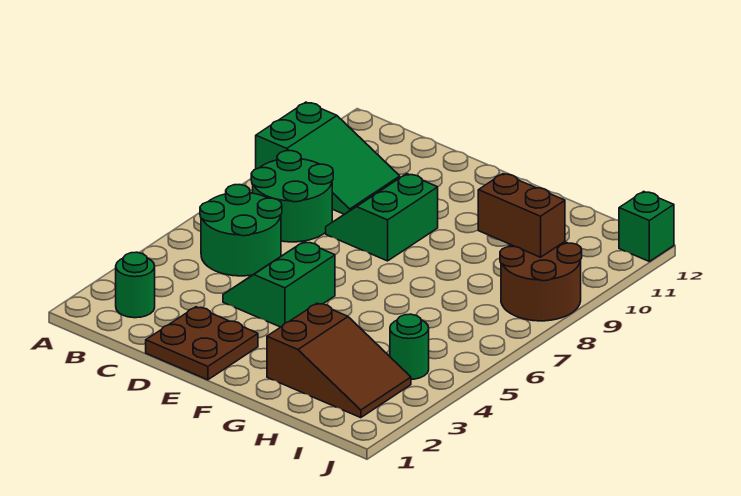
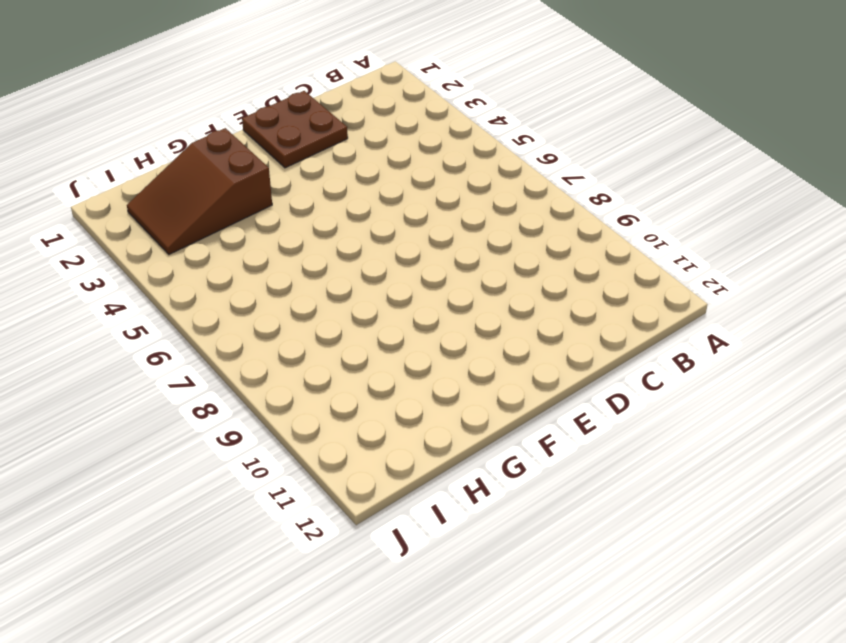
none -> green 2x3 slope [256,102,400,214]
none -> green 1x1 round brick [115,252,155,318]
none -> green 2x2 round brick [200,185,282,276]

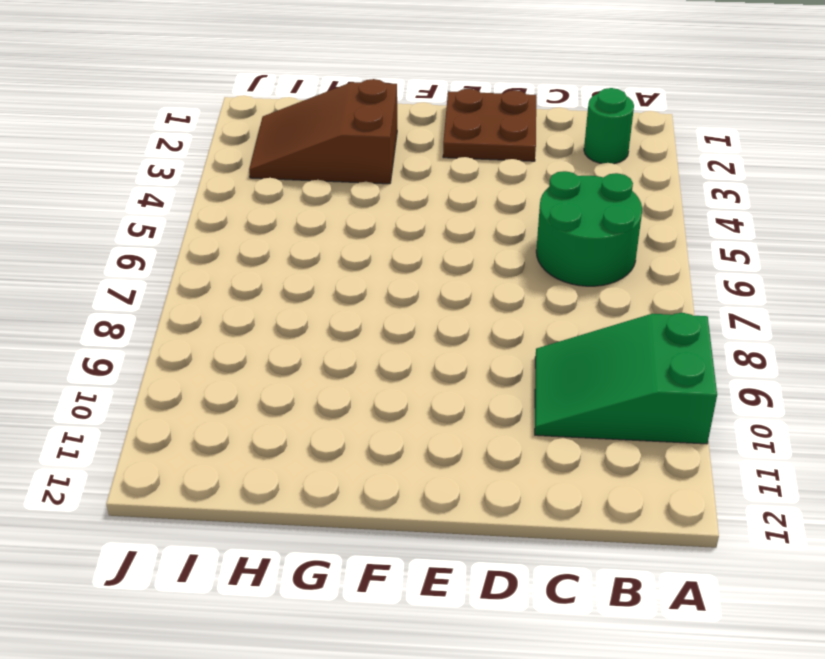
none -> green 2x2 round brick [251,151,333,242]
none -> green 2x2 slope [223,242,335,327]
none -> green 2x2 slope [326,174,438,261]

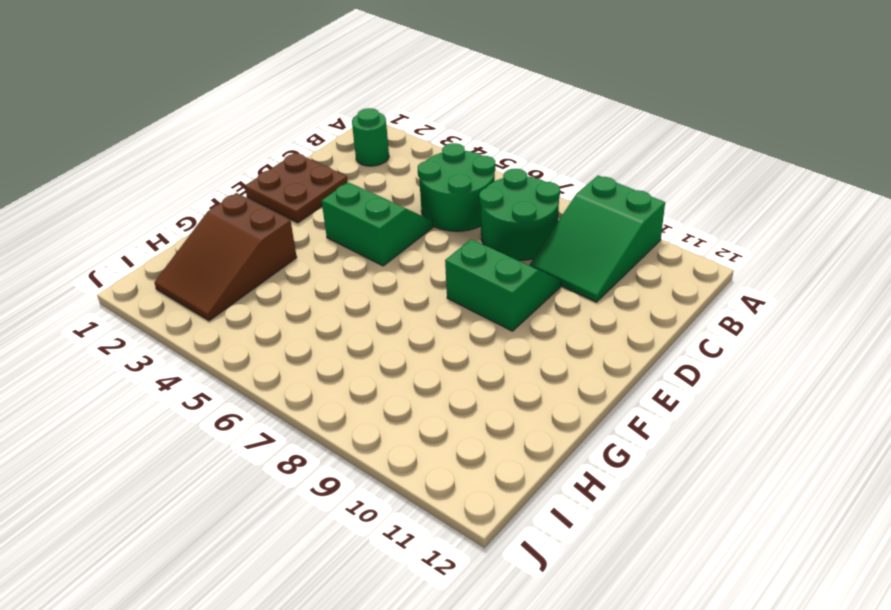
none -> green 1x1 round brick [390,314,429,379]
none -> brown 2x2 round brick [500,242,582,321]
none -> green 1x1 brick [619,192,674,261]

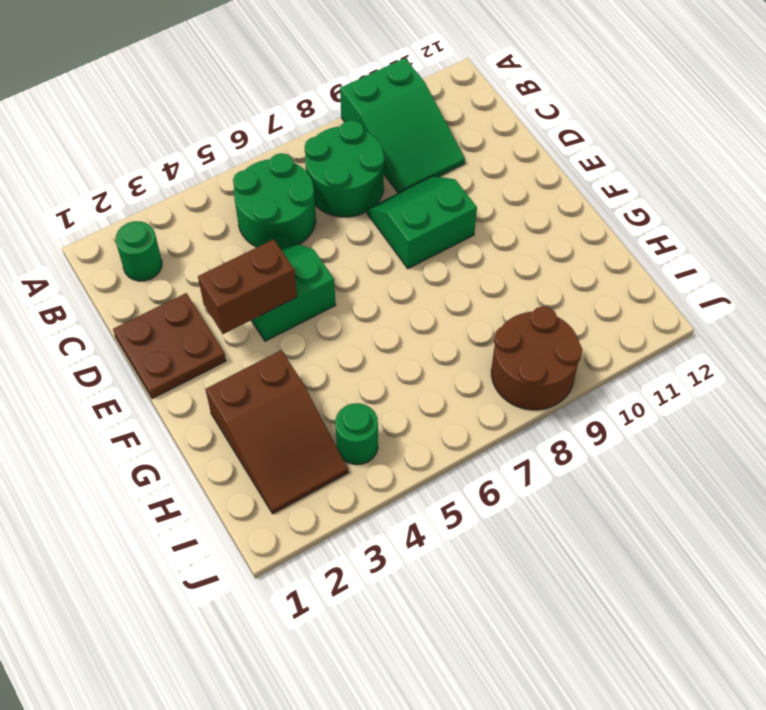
brown 1x2 brick [198,239,297,334] -> brown 1x2 brick turned to [478,174,565,257]
none -> green 1x1 brick [619,192,674,261]

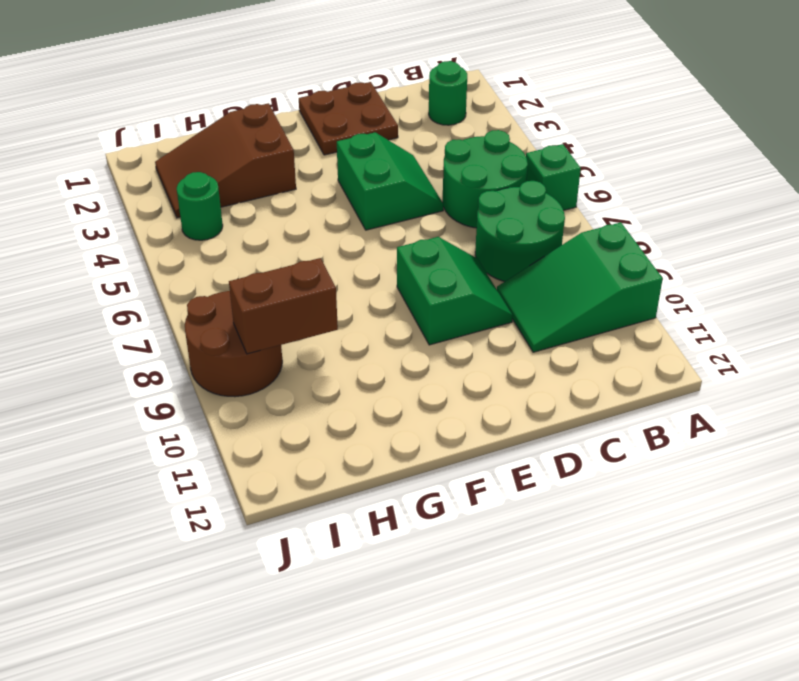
green 1x1 brick [526,144,581,210] -> green 1x1 brick moved to [619,192,674,261]

